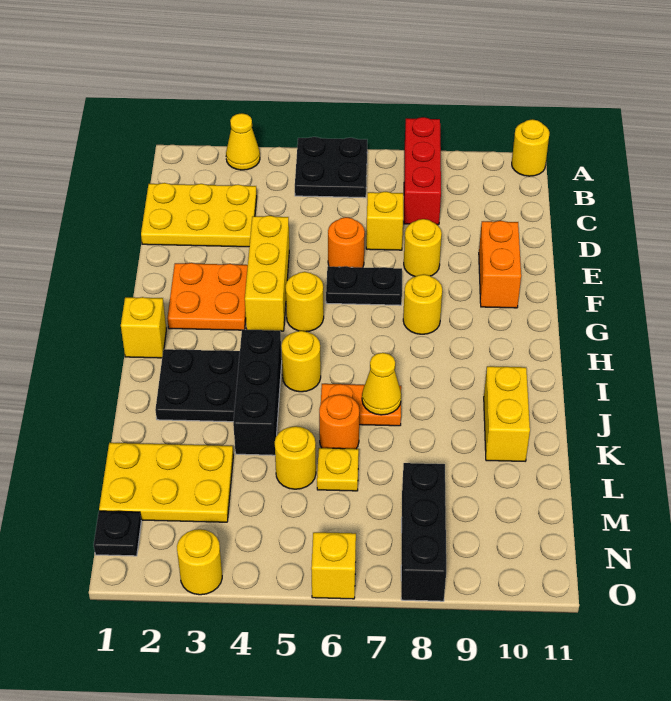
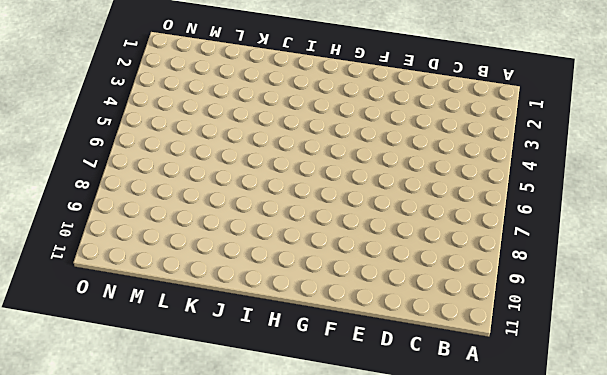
none -> yellow 1x1 cone [226,113,260,170]
none -> black 2x2 plate [295,137,367,198]
none -> red 1x3 brick [404,117,441,225]

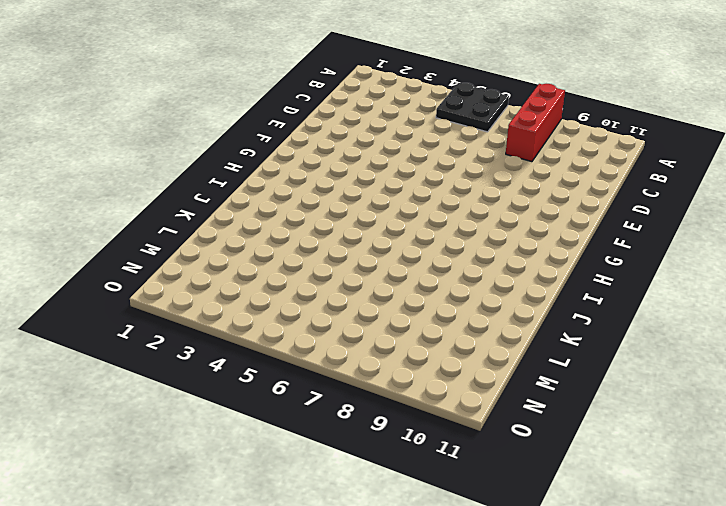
none -> yellow 1x1 cone [226,113,260,170]
none -> yellow 1x1 round brick [512,119,550,176]
none -> yellow 2x3 plate [141,183,257,247]

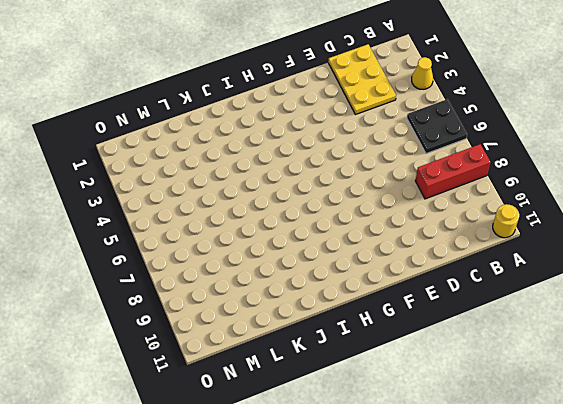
none -> yellow 1x1 brick [366,192,403,250]
none -> yellow 1x3 brick [245,216,289,331]
none -> orange 1x1 round brick [328,217,365,267]

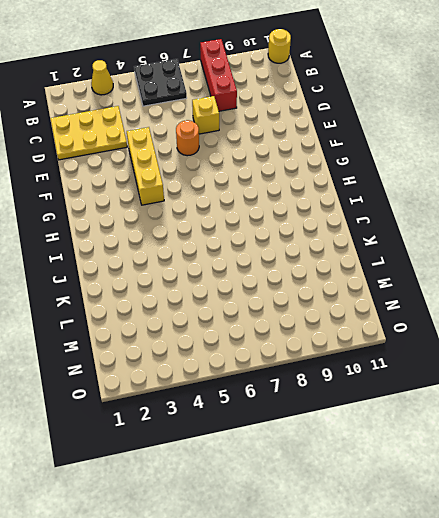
none -> yellow 1x1 round brick [404,219,442,277]
none -> orange 1x2 brick [479,221,521,308]
none -> orange 2x2 plate [167,263,248,330]

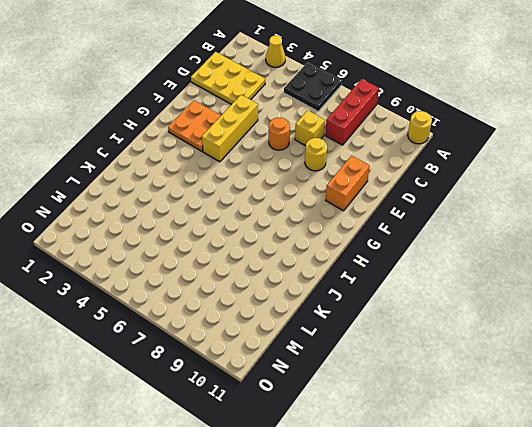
none -> black 1x2 plate [326,266,402,305]
none -> yellow 1x1 round brick [286,272,324,332]
none -> yellow 1x1 round brick [403,275,442,334]

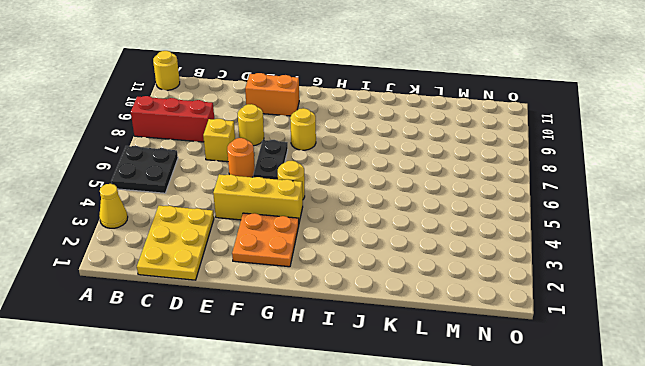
none -> yellow 1x1 brick [121,297,166,358]
none -> black 2x2 plate [155,349,240,422]
none -> black 1x3 brick [233,330,282,455]

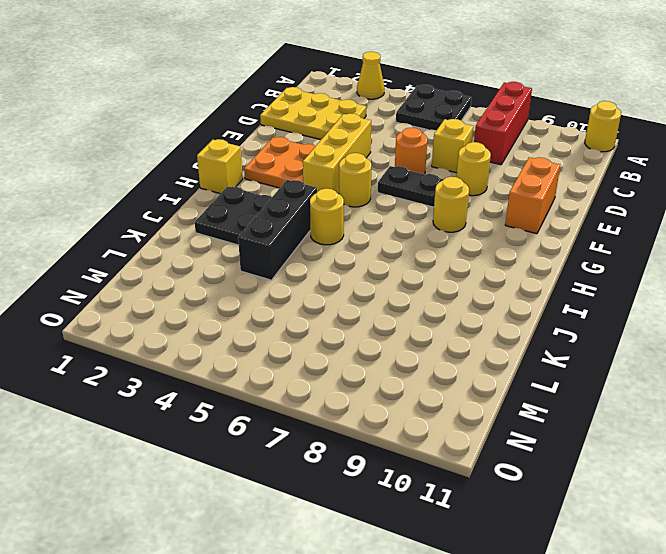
none -> orange 1x2 plate [321,384,401,426]
none -> yellow 1x2 brick [484,366,530,461]
none -> orange 1x1 round brick [319,395,359,449]

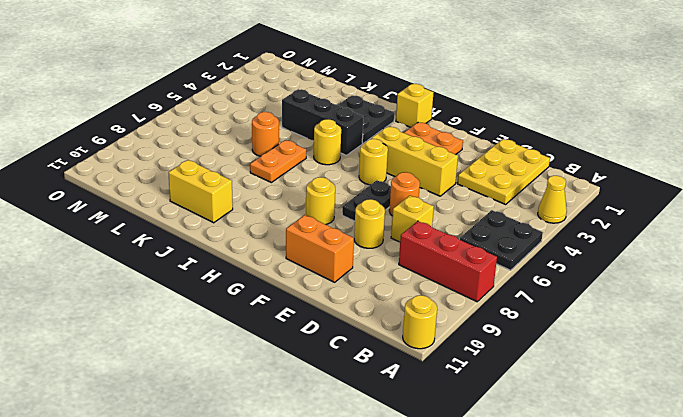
none -> yellow 2x3 plate [99,443,233,522]
none -> yellow 1x1 round brick [275,426,316,489]
none -> yellow 1x1 plate [317,448,359,491]

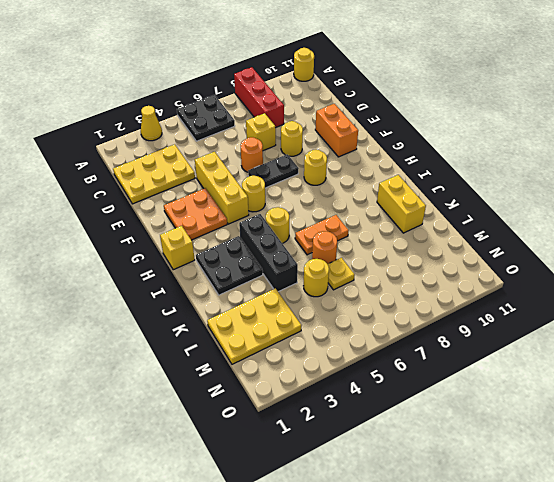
none -> black 1x3 brick [401,463,446,601]
none -> black 1x1 plate [94,511,141,556]
none -> yellow 1x1 round brick [177,529,222,595]

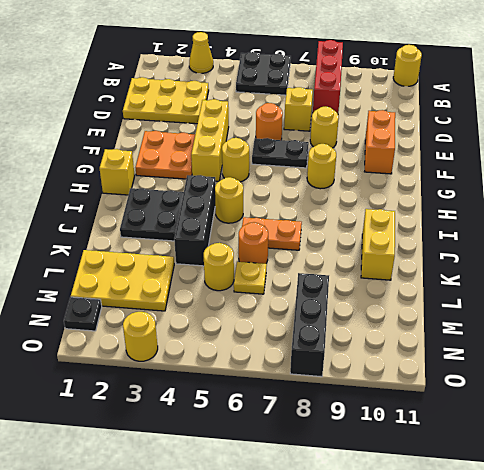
none -> yellow 1x1 brick [311,532,356,599]
none -> yellow 1x1 cone [362,353,401,415]

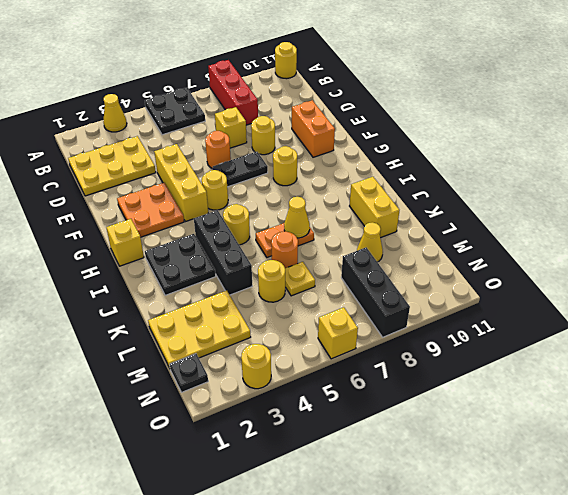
yellow 1x1 cone [357,222,383,262] -> none

